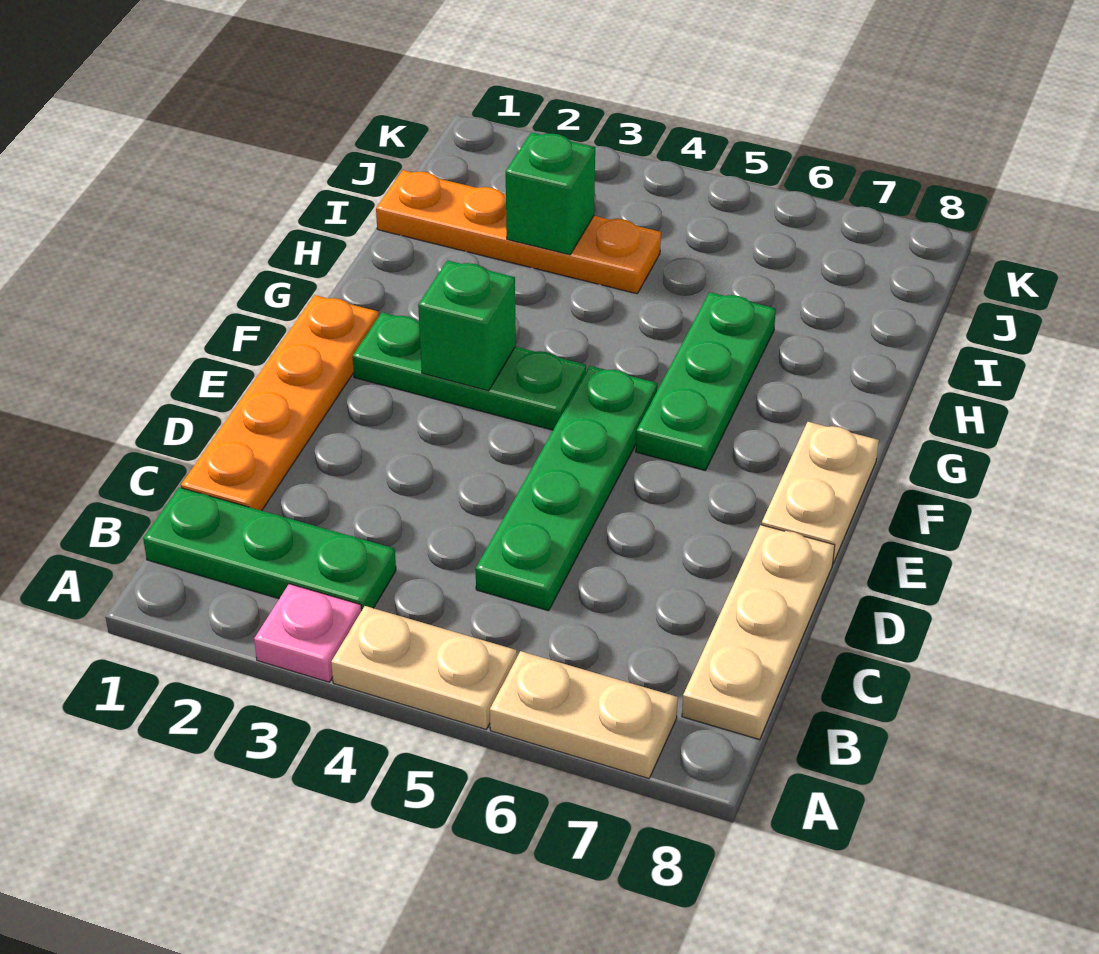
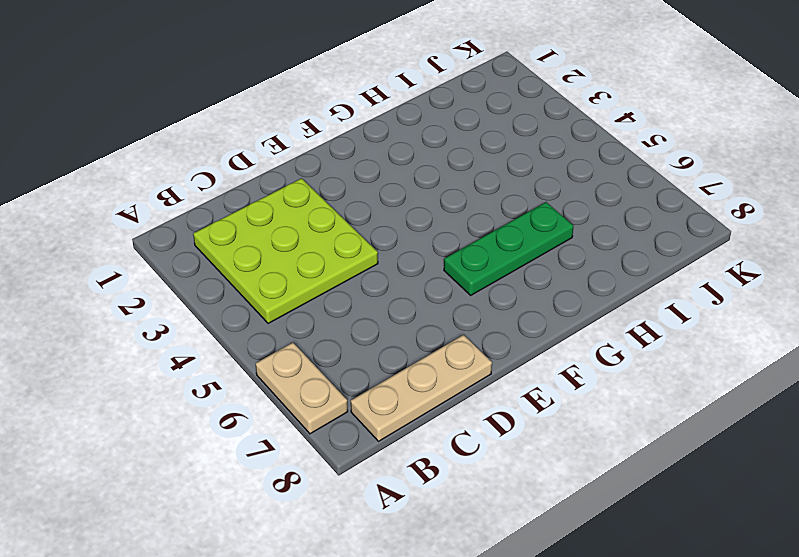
lime 3x3 plate [193,178,378,324] -> green 1x3 plate [143,487,396,611]
none -> pink 1x1 plate [254,584,361,682]
none -> tan 1x2 plate [331,606,517,729]
none -> orange 1x4 plate [181,295,379,511]

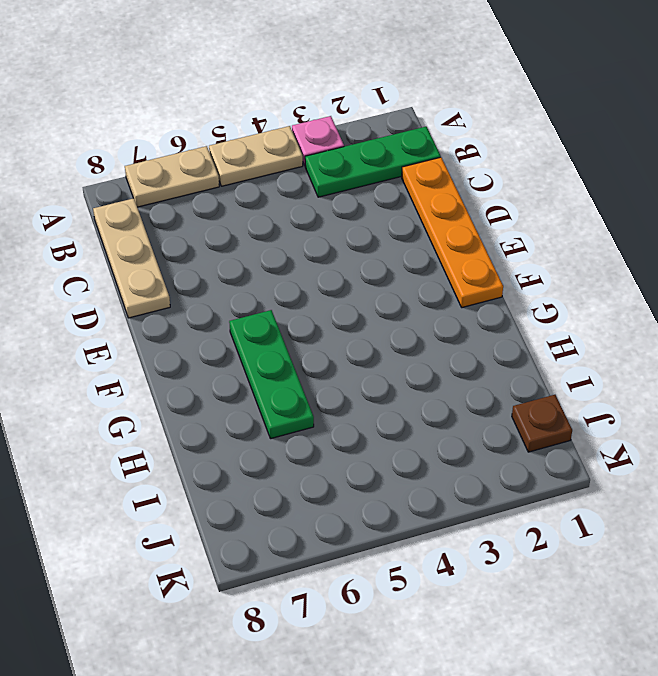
brown 1x1 plate [512,395,572,452] -> none
none -> green 1x4 plate [476,366,657,611]
none -> tan 1x2 plate [762,422,879,563]
none -> green 1x3 plate [353,312,586,430]

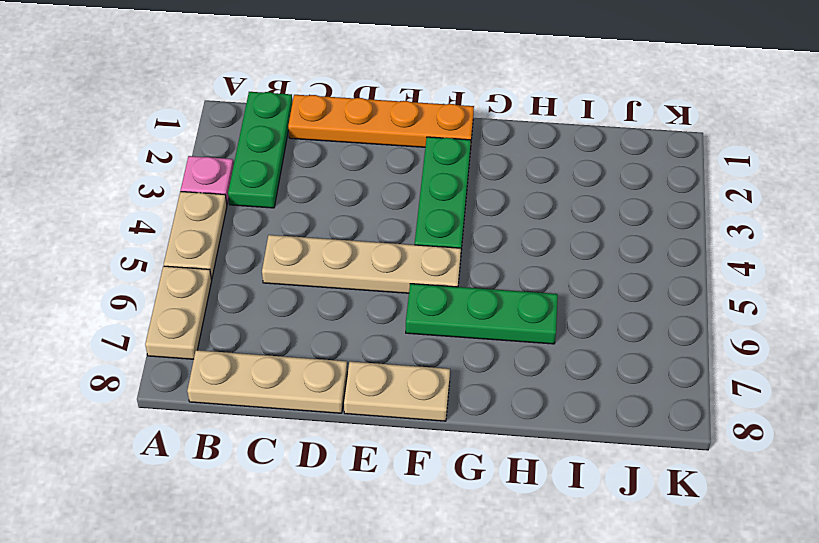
tan 1x4 plate [262,235,461,293] -> green 1x4 plate [476,366,657,611]
none -> orange 1x4 plate [376,170,661,294]
none -> green 1x1 brick [418,260,516,391]
none -> green 1x1 brick [506,132,595,255]

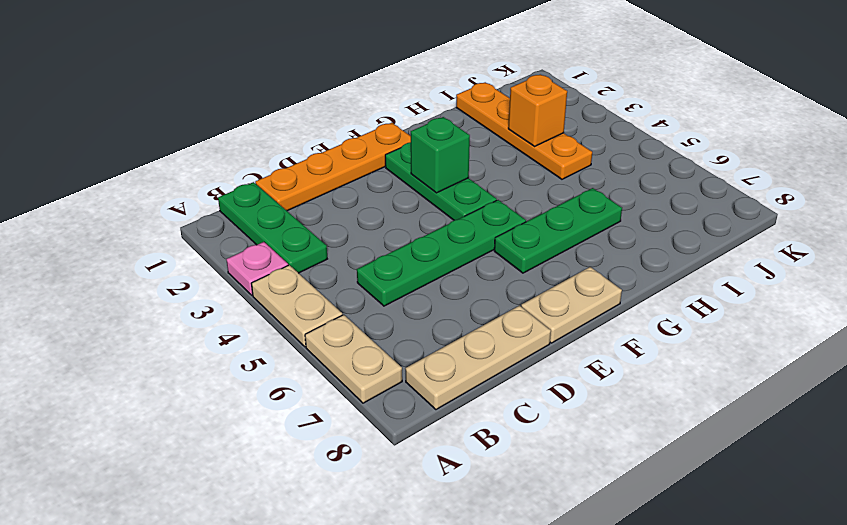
orange 1x1 brick [508,74,567,147] -> green 1x1 brick [506,132,595,255]

